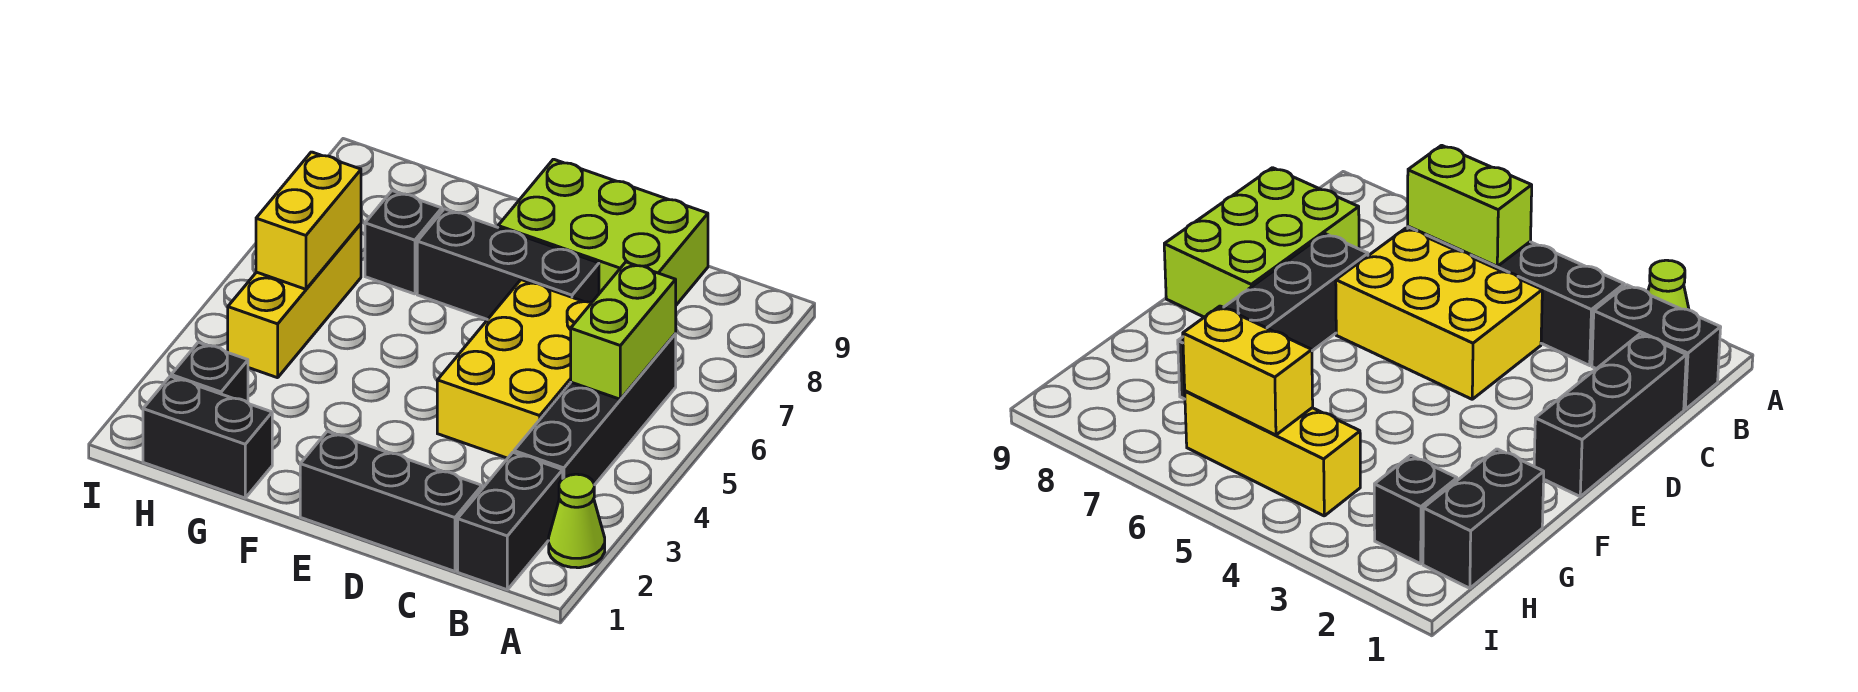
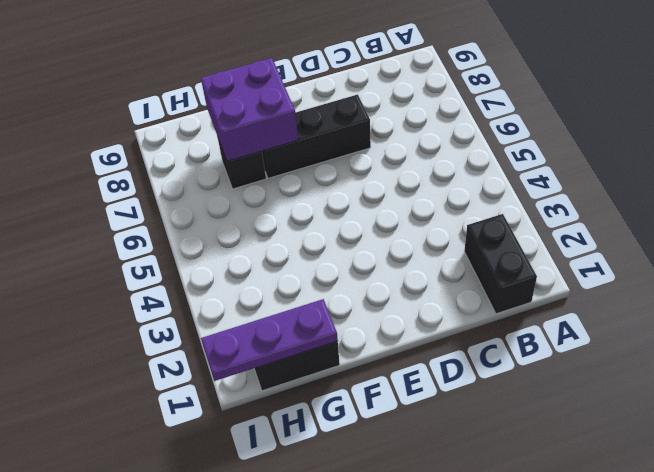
purple 2x2 brick [201,58,298,161] -> none
purple 1x3 plate [201,299,338,381] -> none
none -> lime 1x1 cone [549,474,605,568]
none -> black 1x4 brick [514,334,676,485]
none -> black 1x3 brick [300,431,482,571]

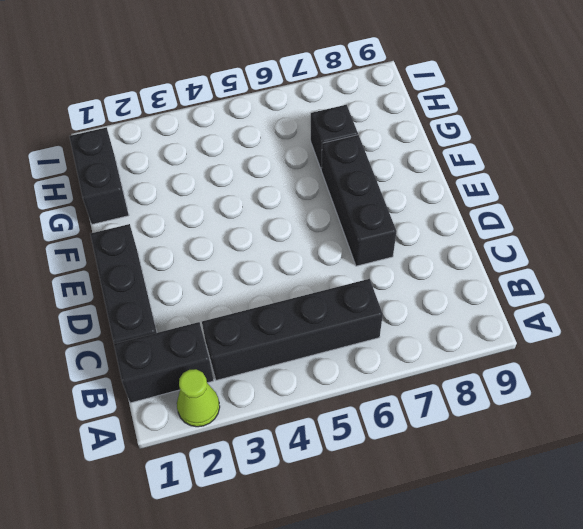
none -> yellow 2x3 brick [437,280,591,458]
none -> lime 2x3 brick [498,159,708,305]
none -> black 1x1 brick [171,342,248,403]

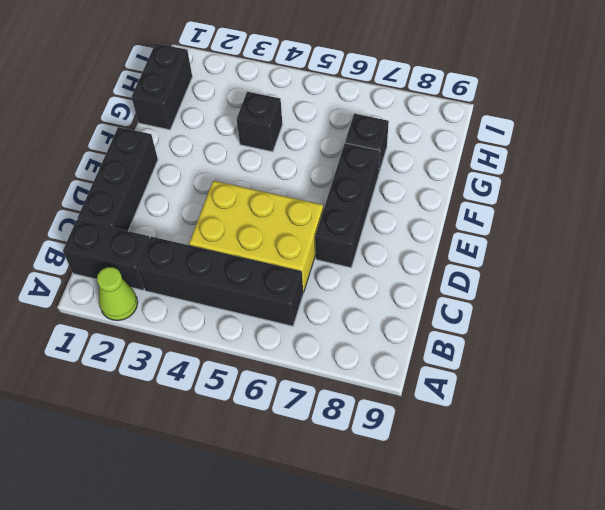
black 1x1 brick [237,92,282,152] -> black 1x1 brick moved to [171,342,248,403]
none -> lime 2x3 brick [498,159,708,305]
none -> yellow 1x3 brick [228,224,361,378]
none -> lime 1x2 brick [571,262,676,399]

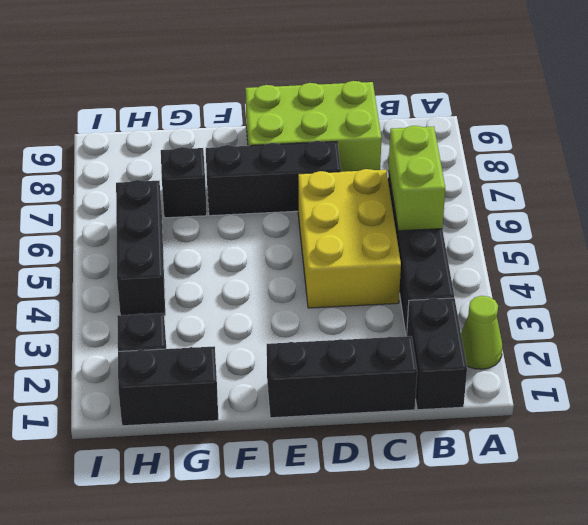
black 1x3 brick [116,180,165,316] -> yellow 1x3 brick [228,224,361,378]
none -> yellow 1x2 brick [256,152,361,289]

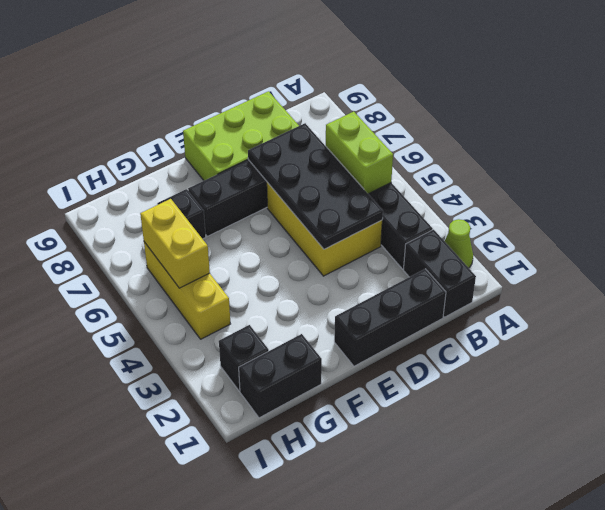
black 2x4 plate [248,123,383,249] -> none

